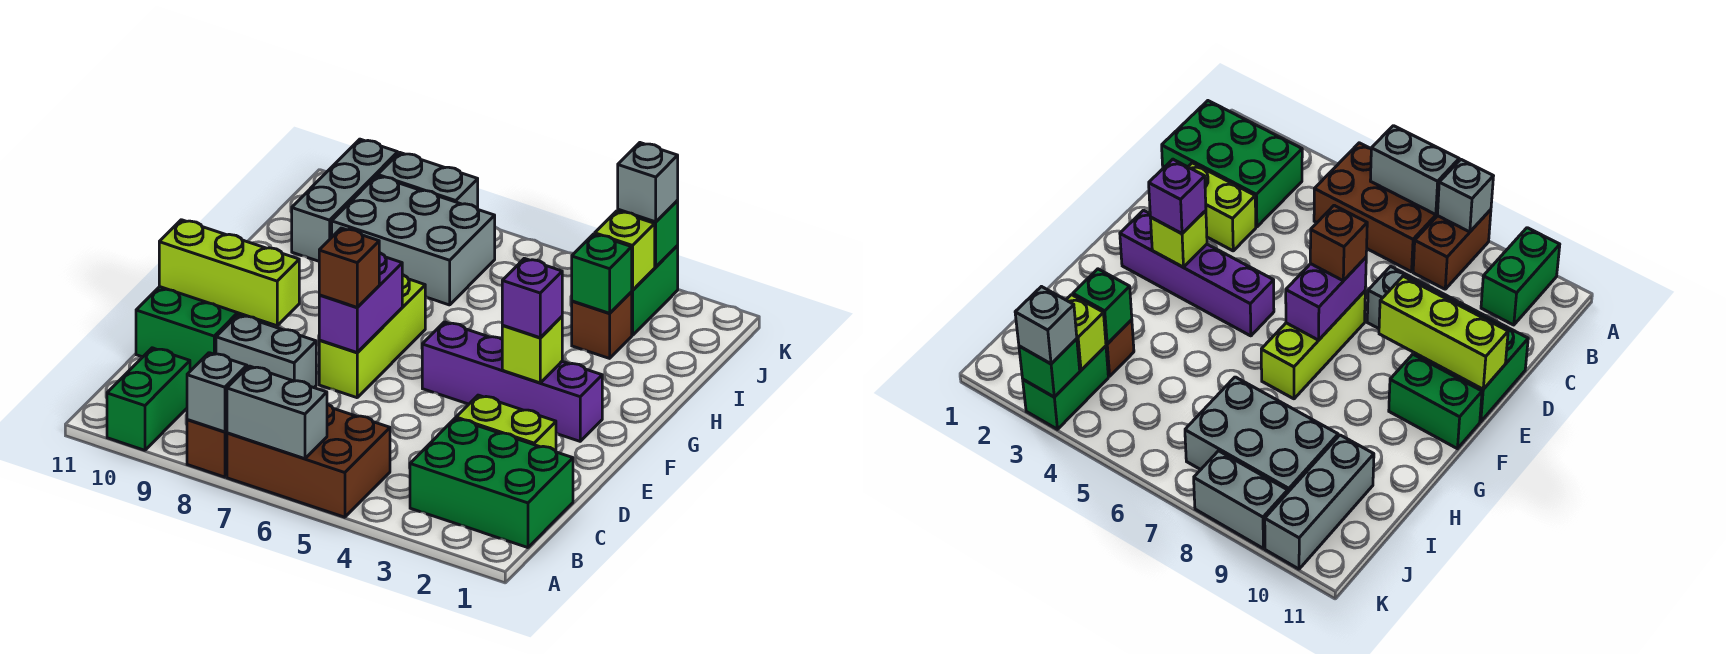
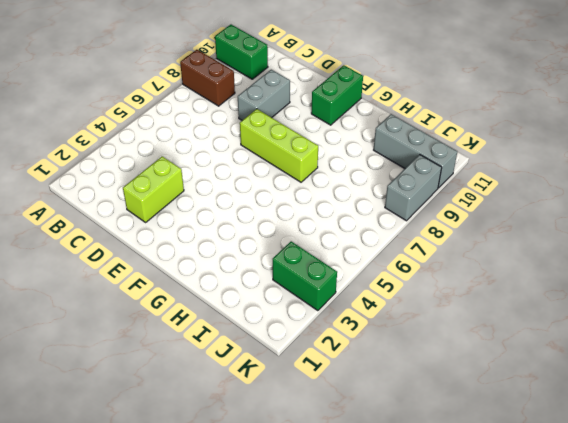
none -> brown 2x3 brick [227,404,390,517]
none -> green 2x3 brick [410,418,573,548]
none -> green 2x2 brick [136,287,259,371]

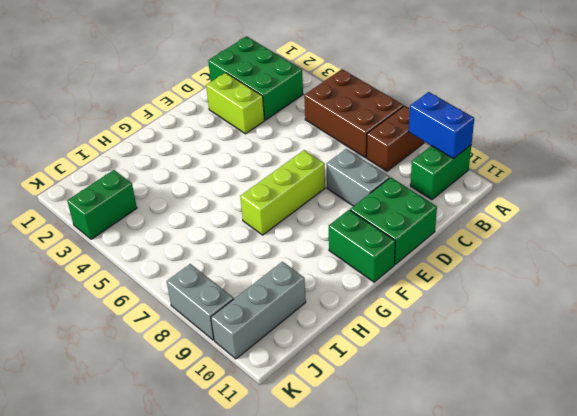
blue 1x2 brick [409,92,474,159] -> none
none -> purple 1x4 brick [422,322,602,441]
none -> brown 1x1 brick [572,292,632,358]
none -> grey 2x3 brick [332,176,495,305]

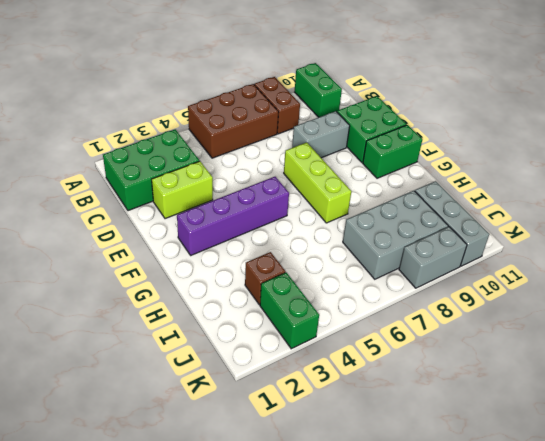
none -> grey 1x2 brick [227,366,327,459]
none -> grey 1x1 brick [187,353,247,432]
none -> purple 1x2 brick [319,253,402,352]

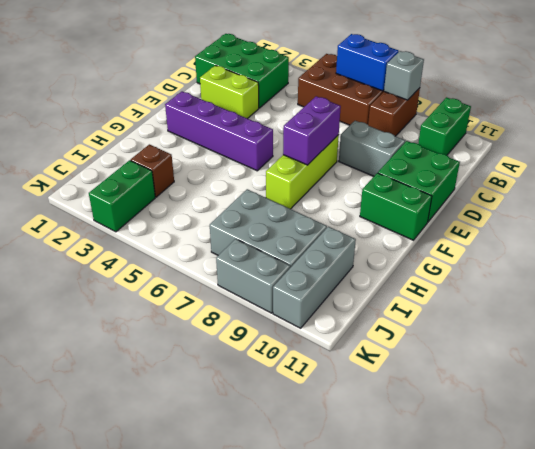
blue 1x2 brick [336,34,399,91] -> grey 1x2 brick [227,366,327,459]
none -> lime 1x3 brick [159,220,299,326]
none -> lime 1x1 brick [502,317,562,383]
none -> green 1x1 brick [572,234,632,313]

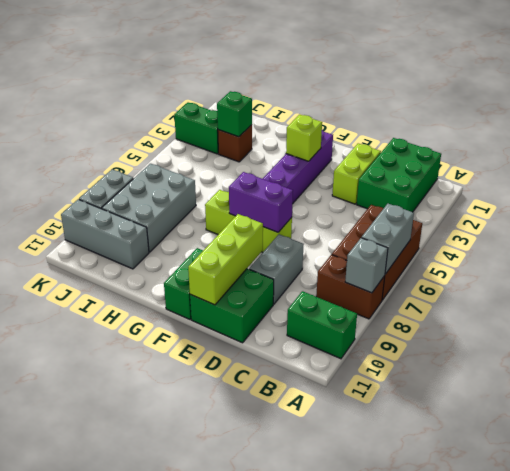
none -> lime 1x1 brick [595,211,655,290]
none -> green 1x1 brick [618,201,678,267]
none -> brown 1x1 brick [319,228,379,307]

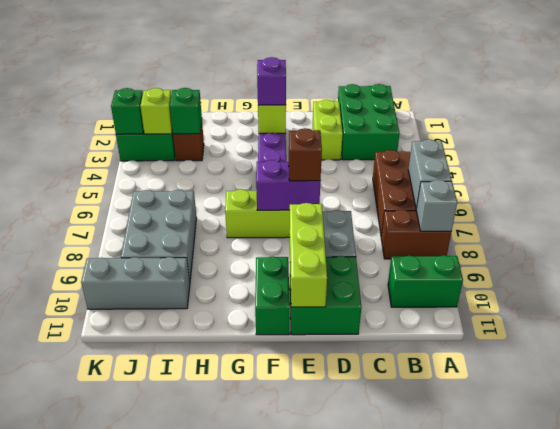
none -> grey 1x2 brick [378,153,478,209]
none -> grey 1x1 brick [618,143,678,222]

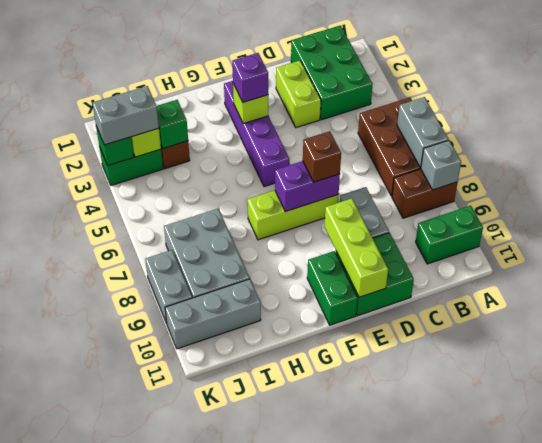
grey 1x2 brick [93,86,159,145] -> grey 1x1 brick [618,143,678,222]

